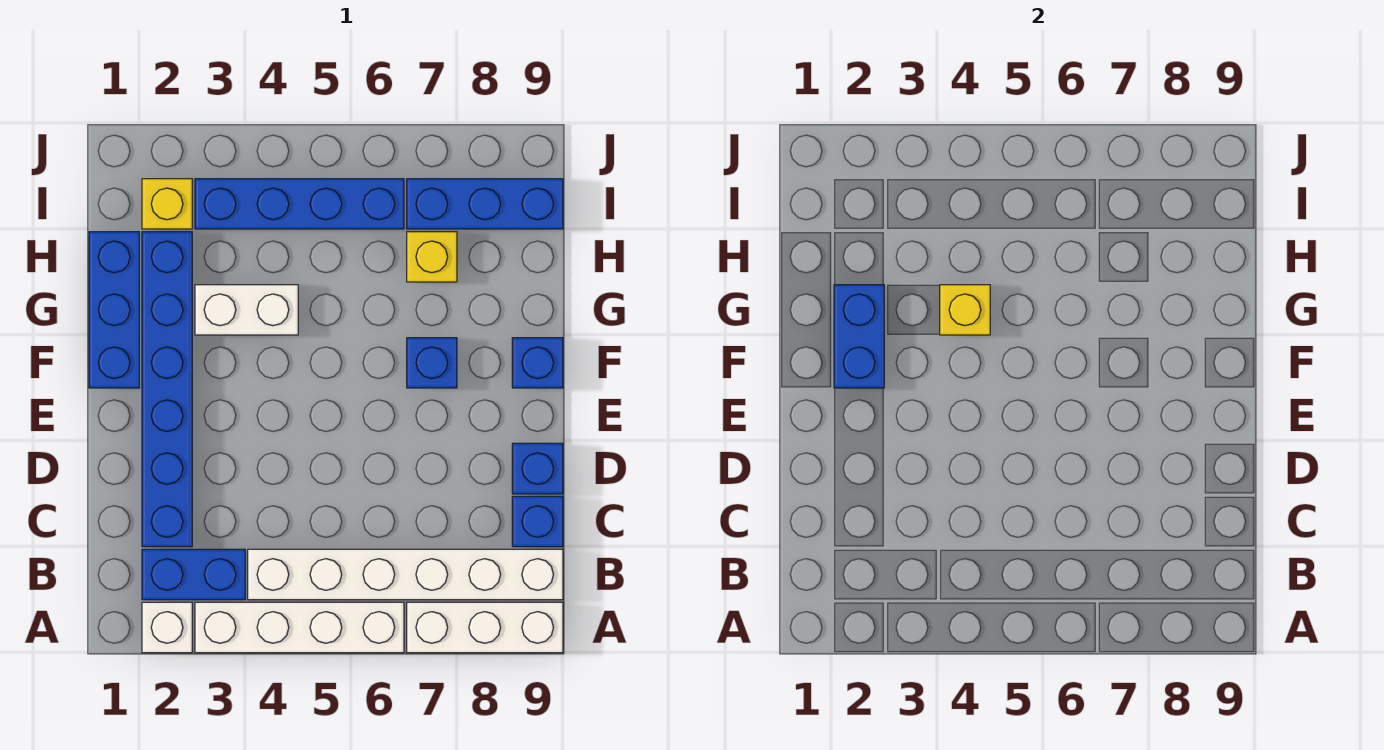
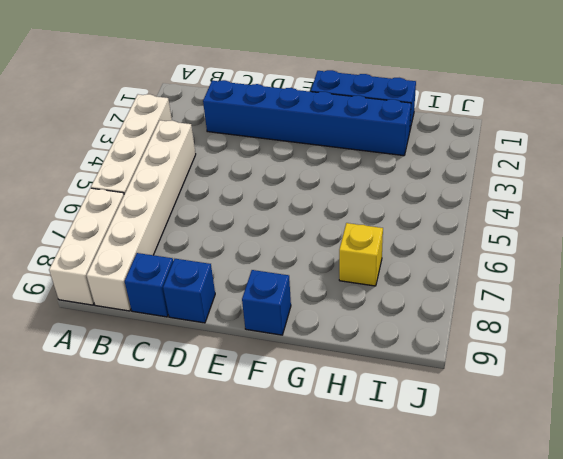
none -> white 1x1 brick [142,602,192,653]
none -> blue 1x2 brick [142,549,245,600]
none -> blue 1x1 brick [407,338,457,388]

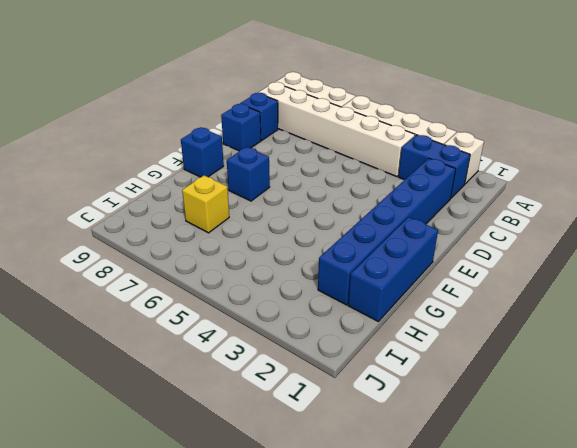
none -> white 1x2 brick [195,285,298,335]
none -> yellow 1x1 brick [142,179,192,229]
none -> blue 1x4 brick [195,179,404,229]

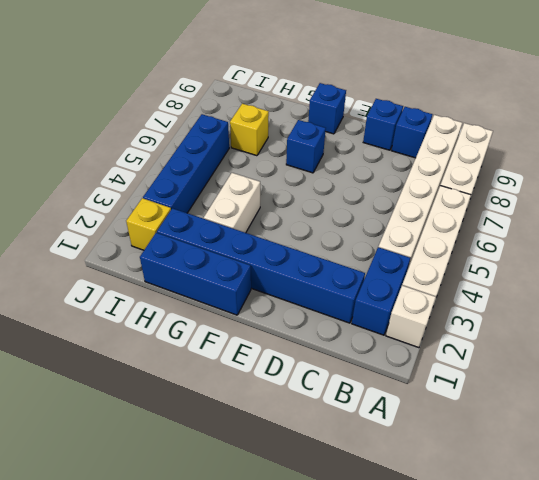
none -> blue 1x3 brick [407,179,563,229]
none -> blue 1x2 brick [834,285,884,388]
none -> yellow 1x1 brick [940,285,990,335]

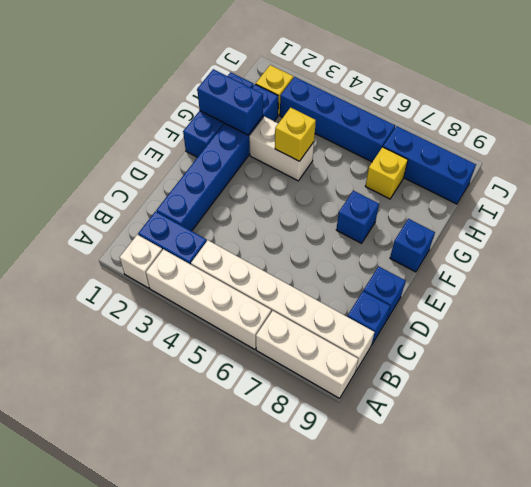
blue 1x2 brick [197,69,263,135] -> blue 1x2 brick turned to [834,285,884,388]

